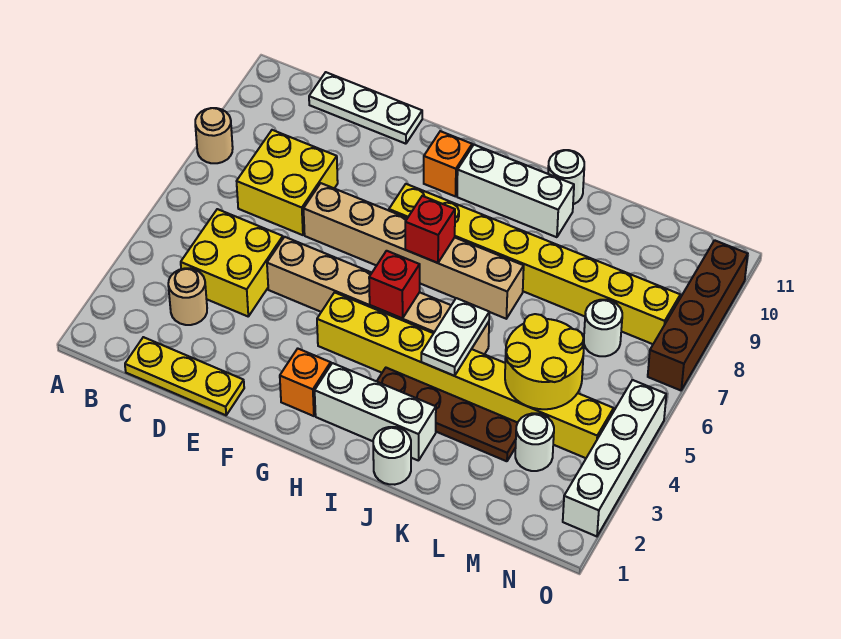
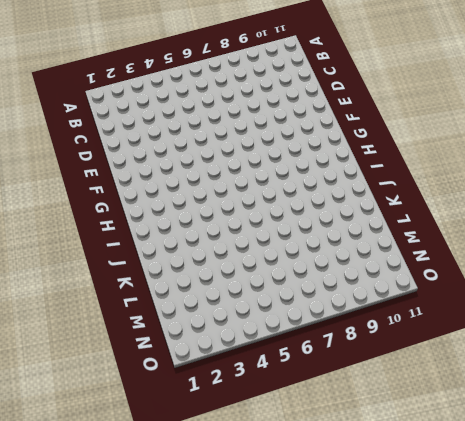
none -> tan 1x1 round brick [195,108,233,163]
none -> yellow 1x3 plate [125,337,244,415]
none -> tan 1x1 round brick [168,268,207,325]

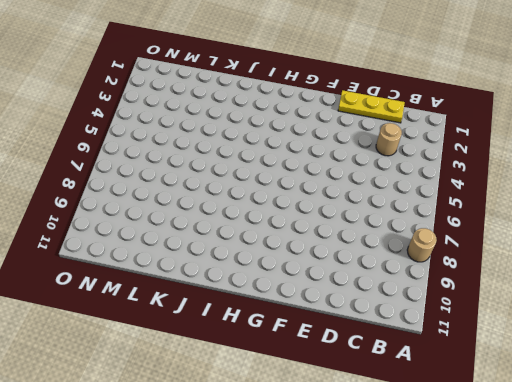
none -> yellow 2x2 brick [181,209,283,316]
none -> yellow 2x2 brick [237,130,338,235]
none -> white 1x3 plate [309,72,422,144]

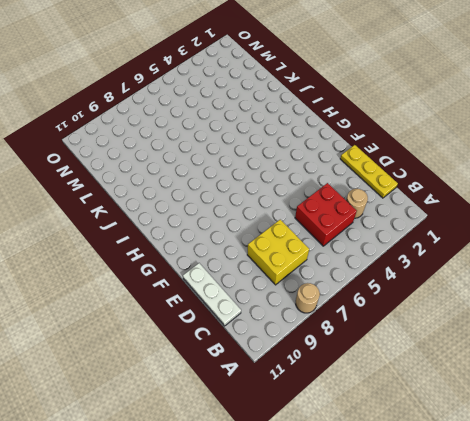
red 2x2 brick [295,183,357,246] -> yellow 2x2 brick [181,209,283,316]
none -> tan 1x6 brick [267,237,489,354]
none -> tan 1x6 brick [304,183,524,319]
none -> orange 1x1 brick [280,349,331,416]

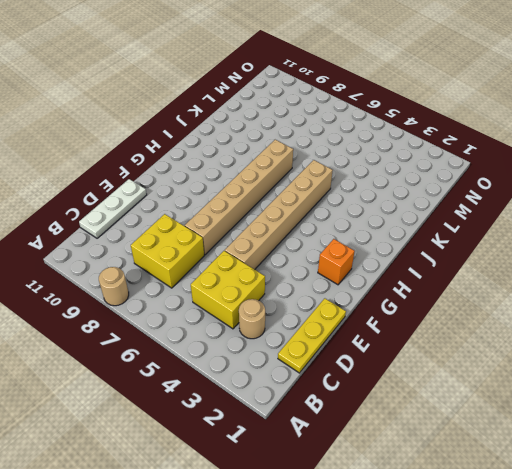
none -> yellow 1x8 brick [317,292,614,458]
none -> yellow 1x8 brick [389,184,680,344]
none -> orange 1x1 brick [424,131,472,196]

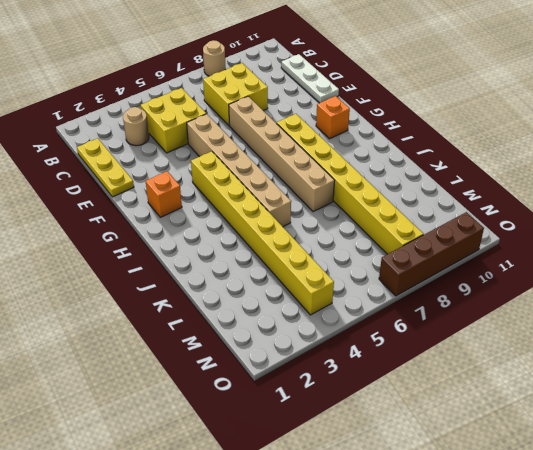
none -> white 1x3 brick [315,363,436,461]
none -> white 1x3 brick [457,145,574,237]
none -> brown 1x4 plate [377,368,517,461]

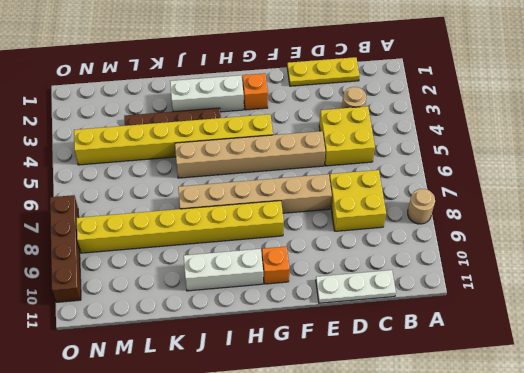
none -> white 1x1 round brick [373,427,411,485]
none -> white 1x1 round brick [548,150,584,204]
none -> white 1x1 round brick [515,413,554,471]

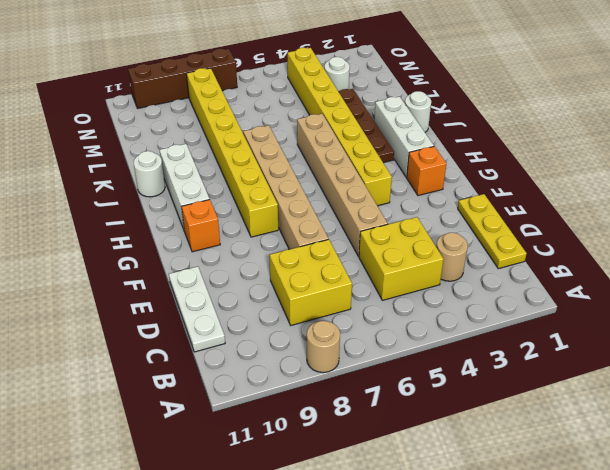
none -> white 1x1 round brick [584,300,622,356]
none -> white 1x4 brick [563,380,666,536]
none -> red 1x1 brick [369,251,420,318]

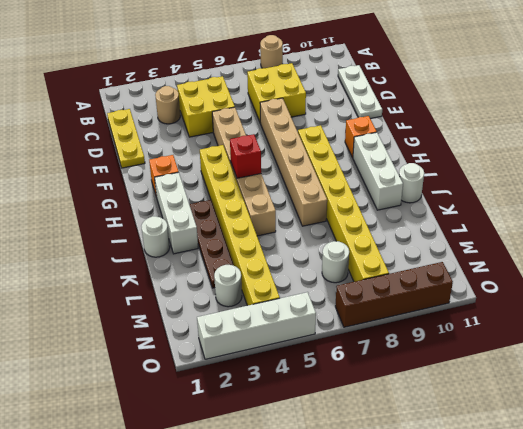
none -> red 1x1 brick [405,196,455,263]
none -> white 1x2 plate [421,298,489,376]
none -> yellow 2x2 round brick [505,314,584,409]

